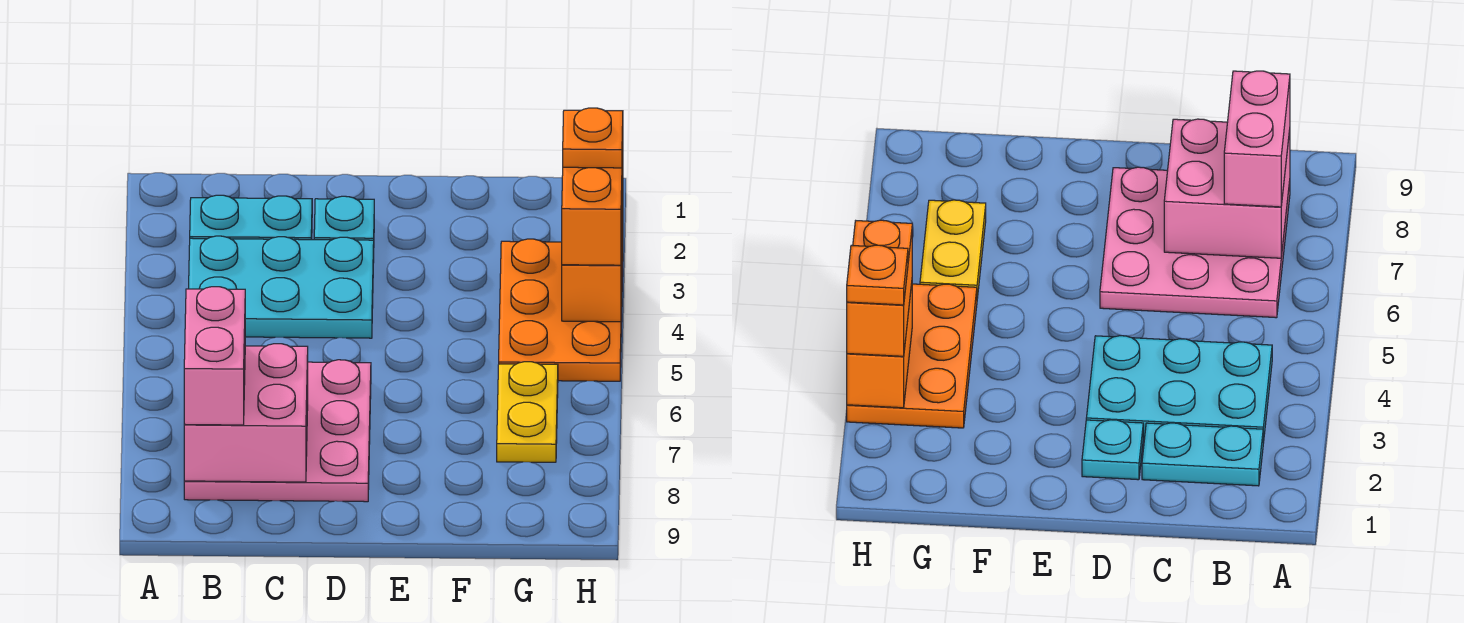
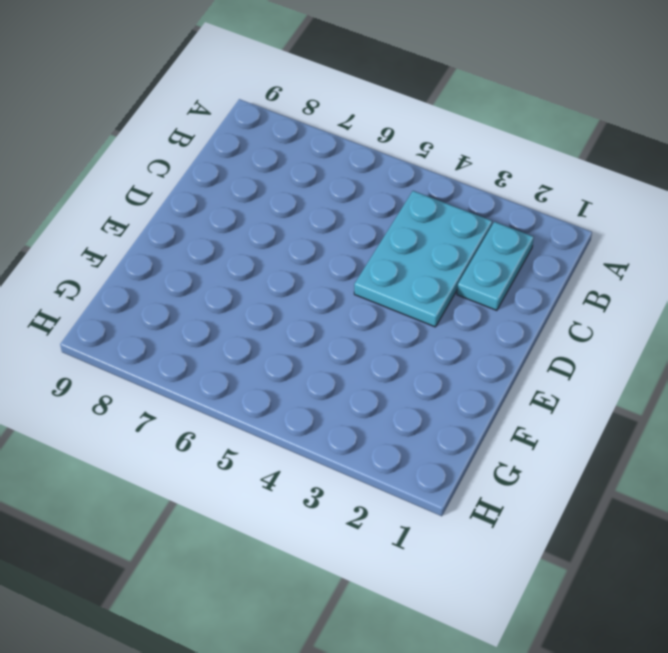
none -> pink 3x3 plate [184,360,371,502]
none -> cyan 1x1 plate [314,196,374,240]

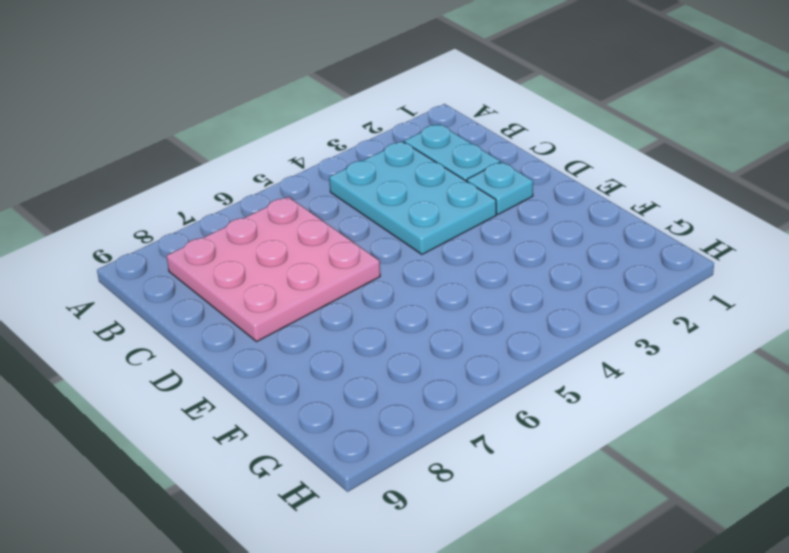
none -> orange 2x3 plate [499,239,623,381]
none -> yellow 1x2 plate [497,362,558,462]

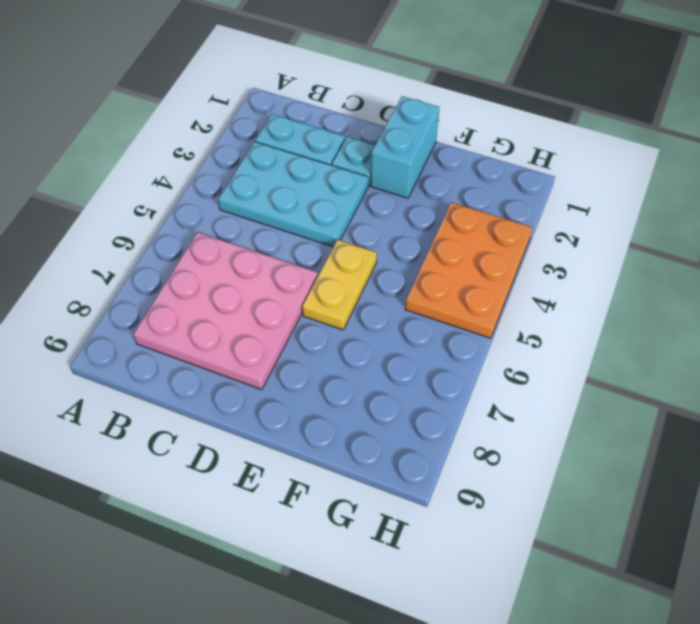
cyan 1x2 brick [371,96,439,198] -> none
yellow 1x2 plate [302,240,377,330] -> yellow 1x2 plate moved to [497,362,558,462]
none -> pink 2x2 brick [184,344,308,482]
none -> orange 1x2 brick [562,201,623,322]

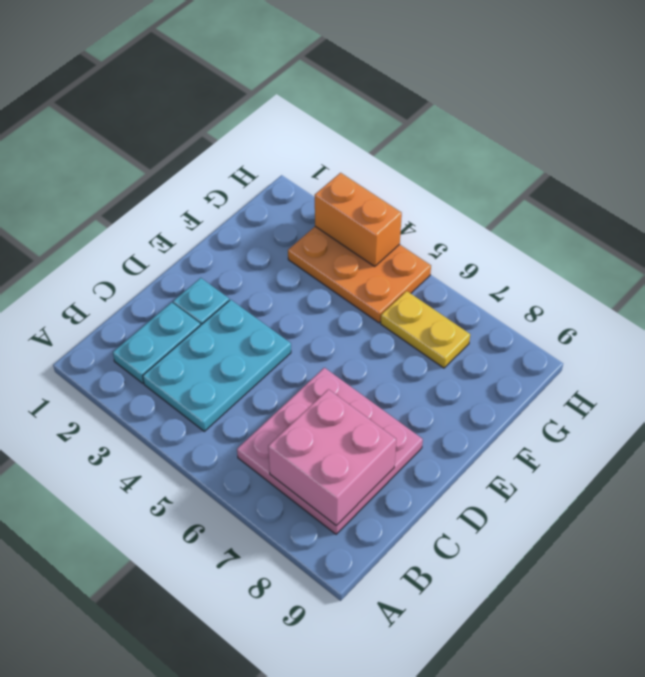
none -> pink 1x2 brick [184,287,245,425]
none -> orange 1x2 brick [562,145,623,265]

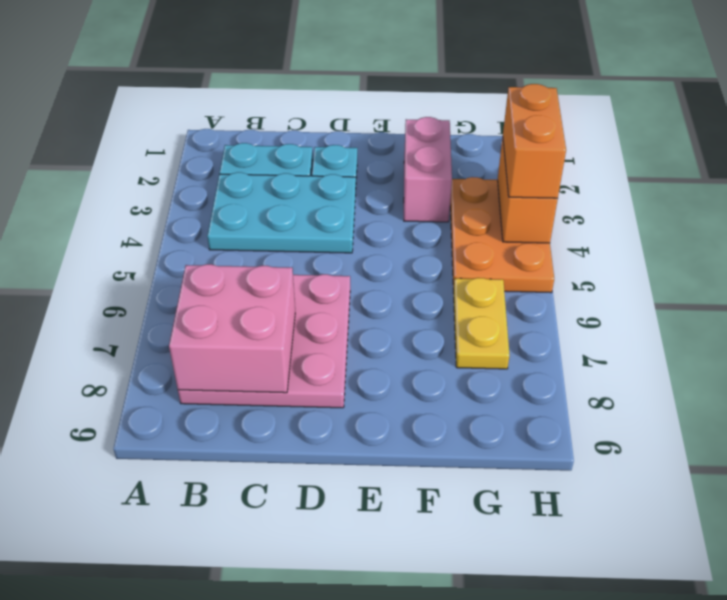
pink 1x2 brick [404,117,452,222] -> pink 1x2 brick moved to [184,287,245,425]
none -> orange 1x1 plate [563,108,623,168]

